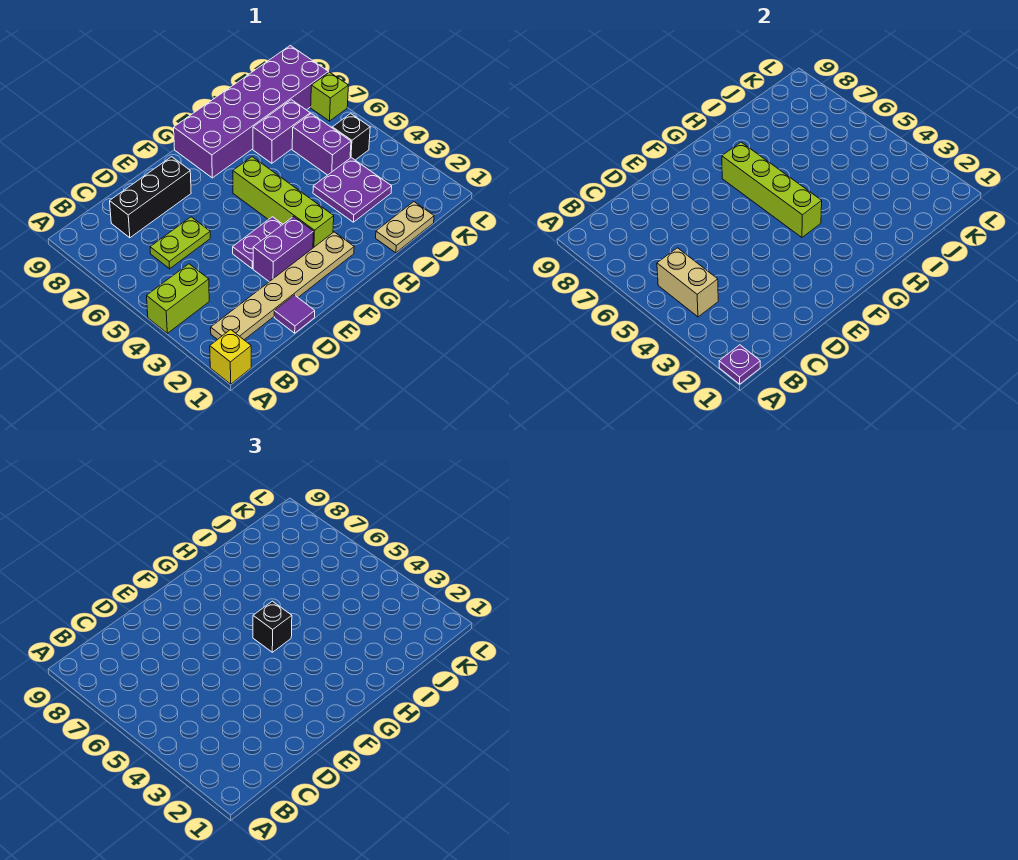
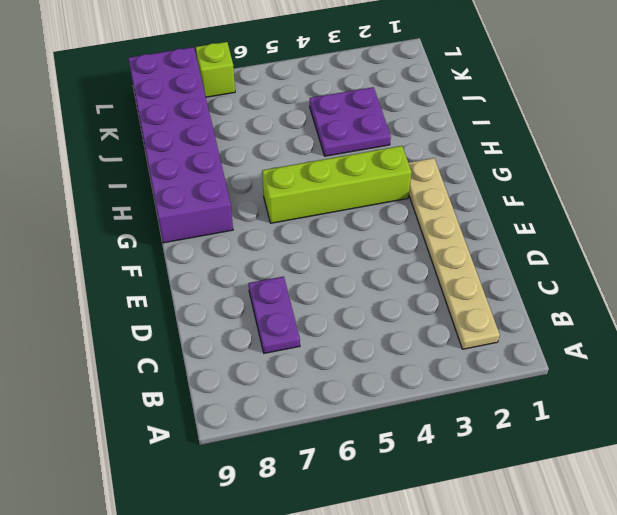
purple 1x2 plate [249,276,300,353] -> purple 1x2 plate moved to [233,217,283,268]
none -> yellow 1x1 brick [210,330,251,384]
none -> lime 1x2 brick [147,264,209,333]
none -> lime 1x2 plate [150,217,210,269]

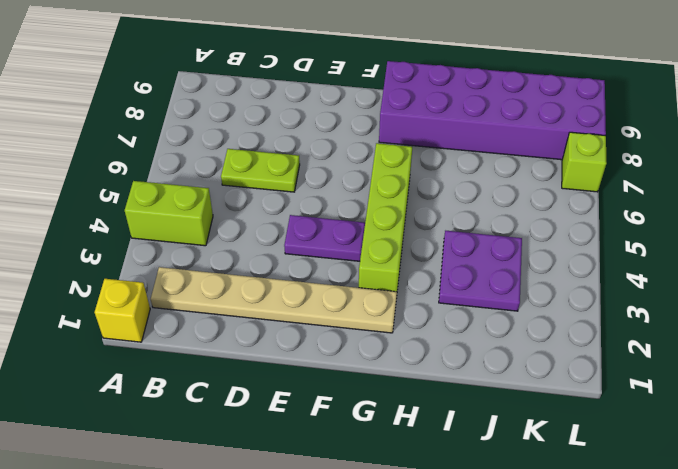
none -> black 1x3 brick [110,157,191,238]
none -> purple 1x1 tile [274,295,315,333]
none -> purple 1x2 brick [253,217,314,282]

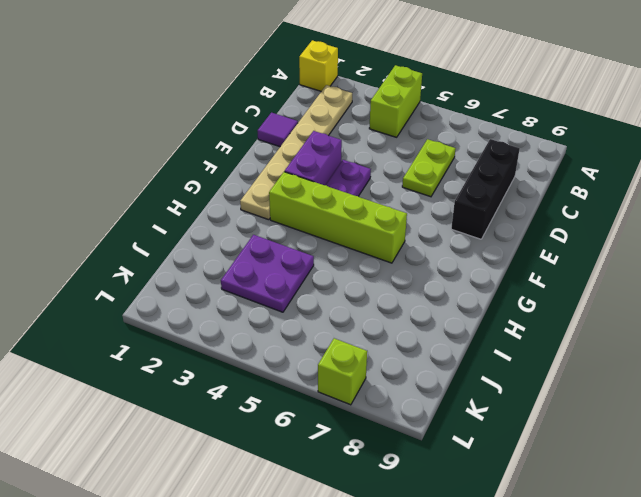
none -> purple 2x6 brick [174,46,328,178]
none -> tan 1x2 plate [376,202,434,253]
none -> purple 1x2 brick [253,100,310,163]

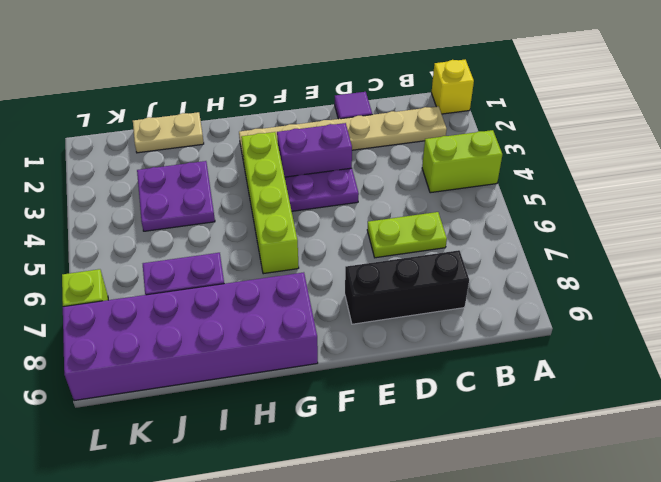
none -> purple 1x2 brick [292,114,351,175]
none -> black 1x1 brick [332,114,370,160]
none -> purple 1x1 plate [719,345,760,384]

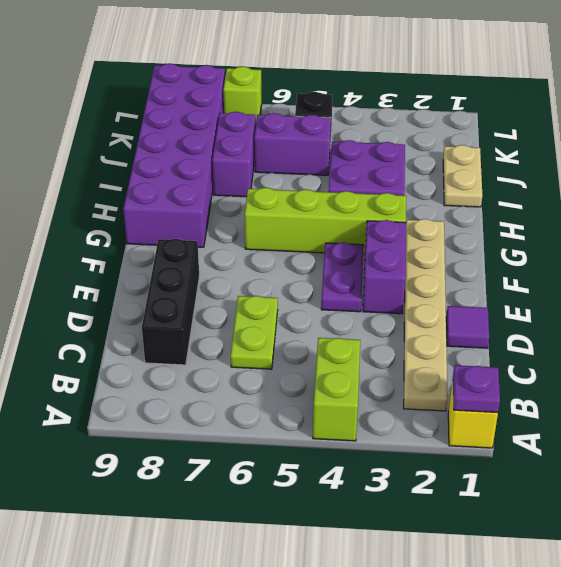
none -> tan 1x2 brick [657,248,718,317]
none -> lime 1x4 brick [722,142,822,237]
none -> black 1x1 brick [253,601,292,652]

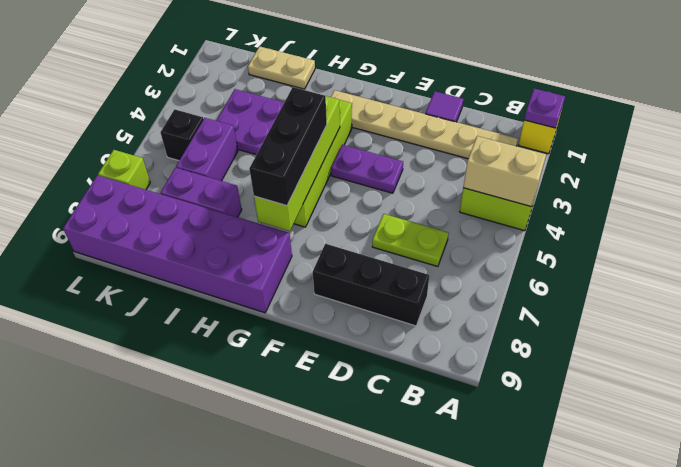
tan 1x2 brick [463,136,546,206] -> tan 1x2 brick turned to [657,248,718,317]
black 1x3 brick [249,87,327,206] -> black 1x1 brick [253,601,292,652]
none -> purple 1x2 brick [253,217,314,282]

